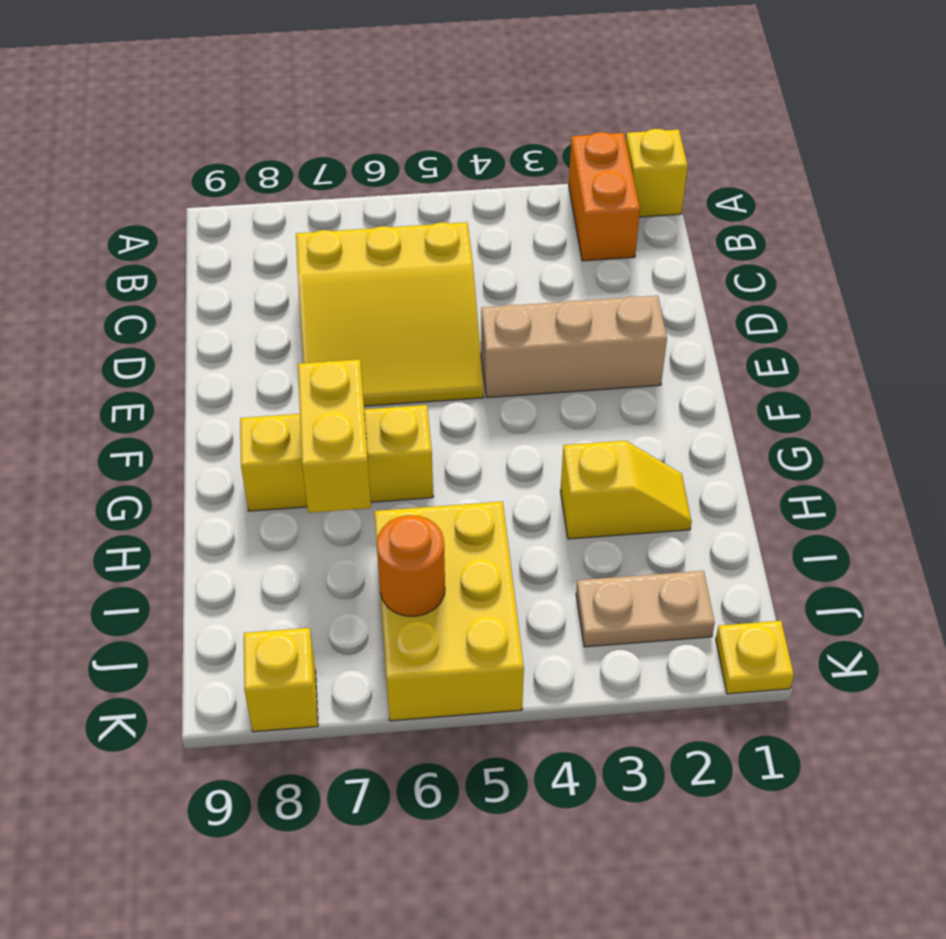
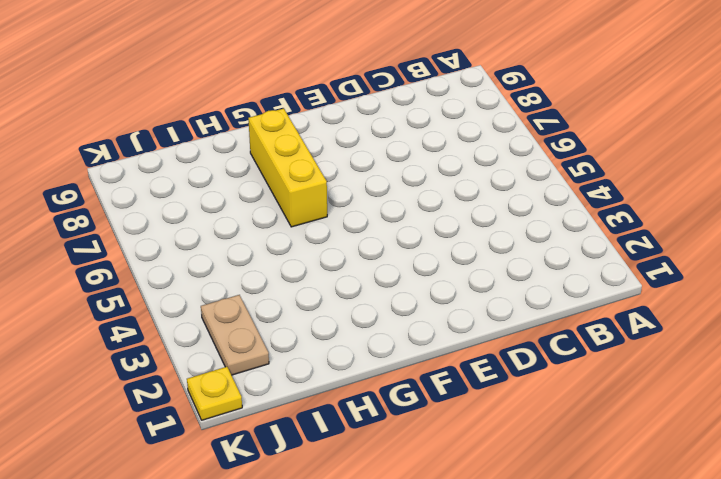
none -> yellow 1x1 brick [626,129,688,217]
none -> orange 1x2 brick [569,132,640,261]
none -> yellow 3x3 slope [296,222,484,406]

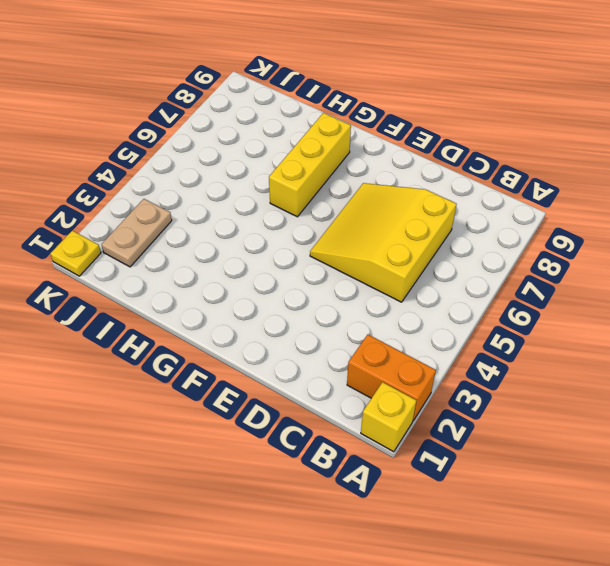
none -> tan 1x3 brick [481,296,667,398]
none -> yellow 1x2 slope [561,441,692,539]
none -> yellow 2x3 brick [374,501,524,721]

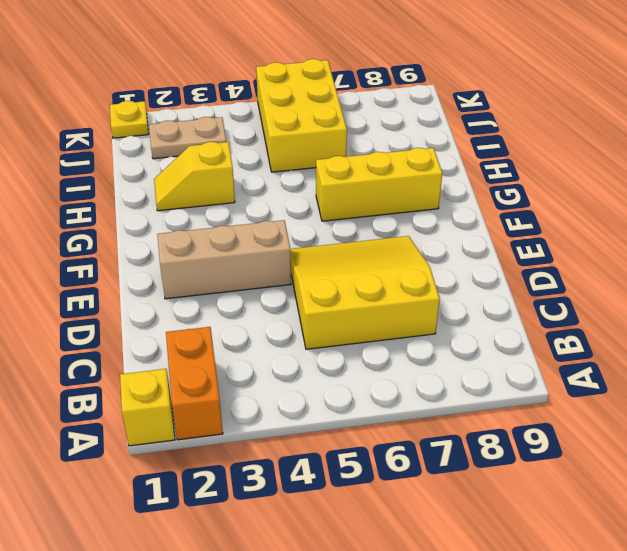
none -> yellow 1x1 brick [244,628,318,732]
none -> yellow 1x2 brick [298,359,371,513]
none -> orange 1x1 round brick [377,515,445,616]

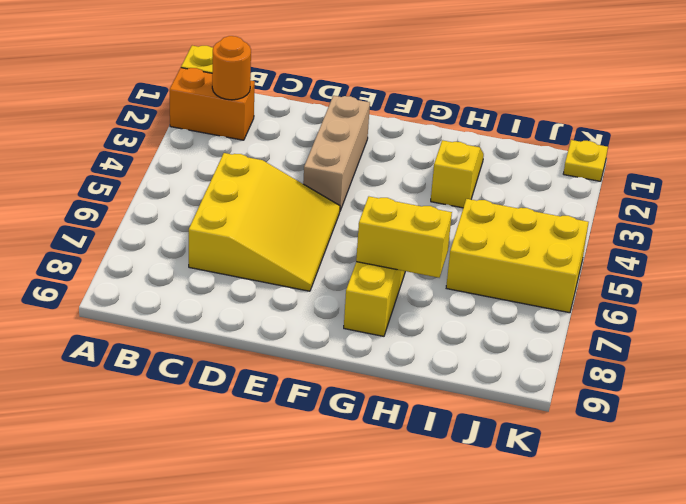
orange 1x1 round brick [212,36,251,100] -> orange 1x1 round brick moved to [377,515,445,616]
none -> tan 1x2 plate [576,571,715,647]
none -> yellow 1x1 brick [244,628,318,732]

